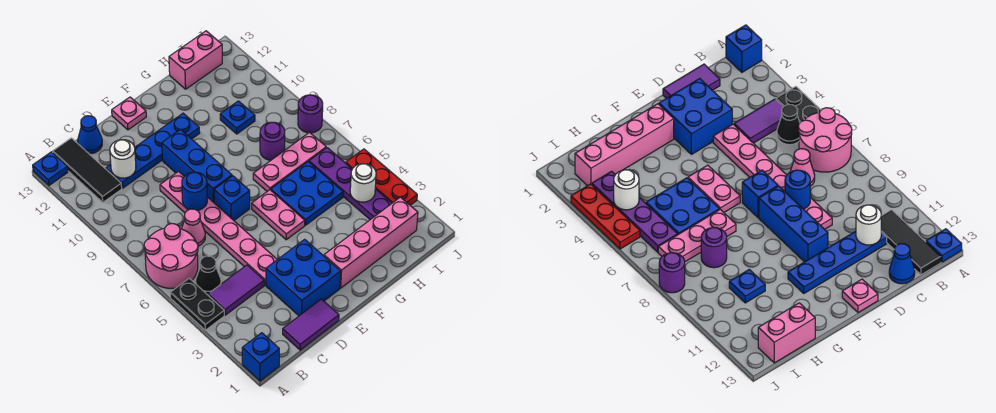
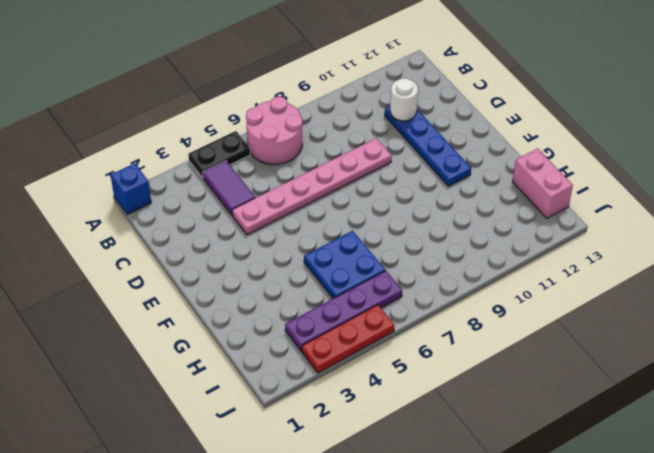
none -> blue 1x1 plate [33,152,68,185]
none -> black 1x1 cone [196,256,221,294]
none -> black 1x3 tile [53,138,122,202]

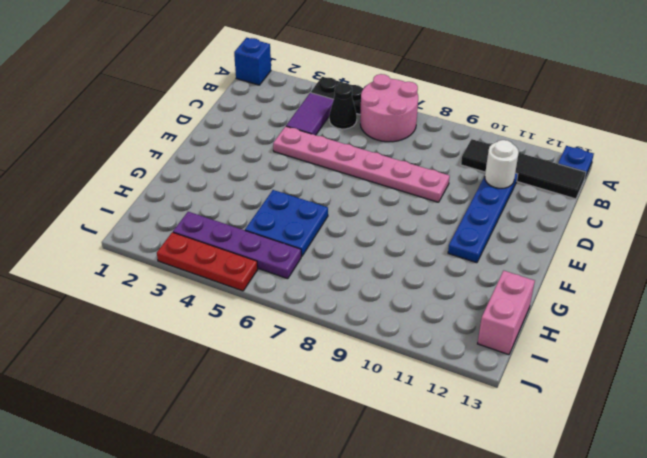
black 1x4 tile [461,139,586,199] -> black 1x3 tile [53,138,122,202]
none -> purple 1x2 tile [283,299,339,350]
none -> pink 1x1 cone [182,209,205,246]
none -> blue 1x1 cone [78,116,102,154]

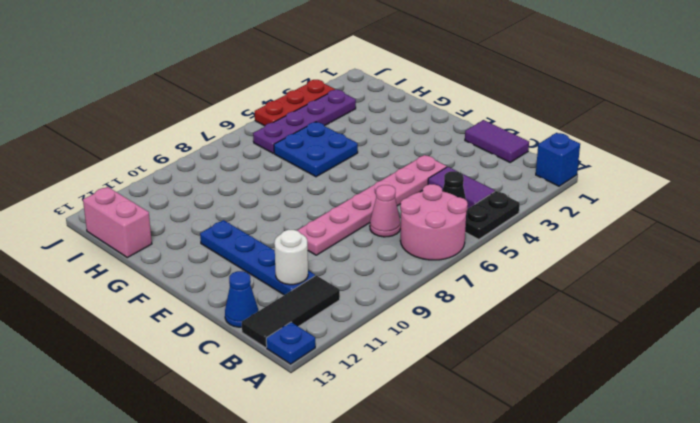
none -> blue 2x2 brick [266,239,341,316]
none -> blue 1x1 brick [214,176,250,220]
none -> blue 1x3 brick [162,129,232,202]

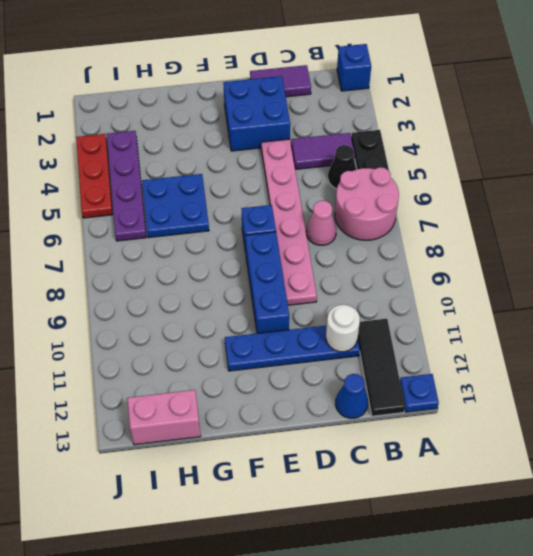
none -> pink 1x1 plate [112,97,146,130]
none -> pink 1x4 brick [324,197,418,288]
none -> pink 1x2 plate [252,190,305,240]

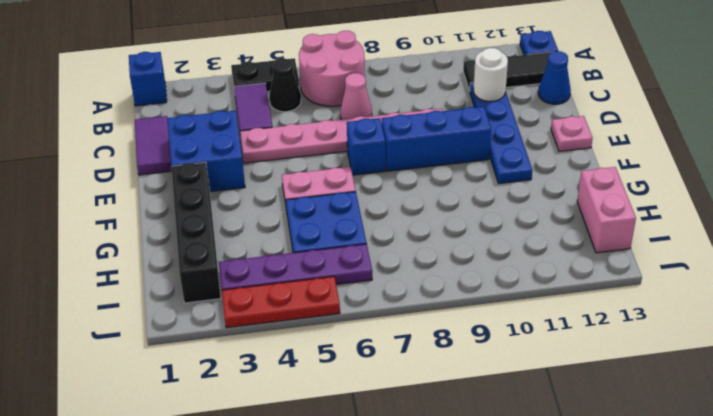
black 1x4 brick [171,162,221,303] -> pink 1x4 brick [324,197,418,288]
none -> pink 1x3 plate [253,132,326,191]
none -> purple 1x1 round brick [260,122,285,160]
none -> blue 1x1 plate [220,101,255,134]

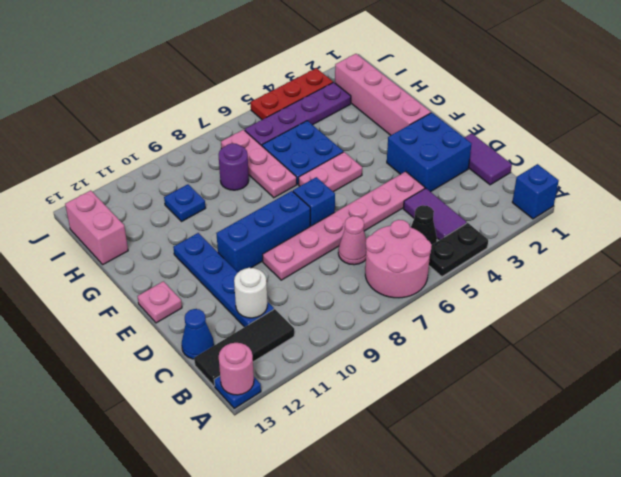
pink 1x1 round brick [219,343,254,395] -> none
none -> purple 1x1 round brick [298,95,323,133]
none -> blue 1x1 round brick [182,172,207,211]
none -> white 1x1 round brick [350,164,376,202]

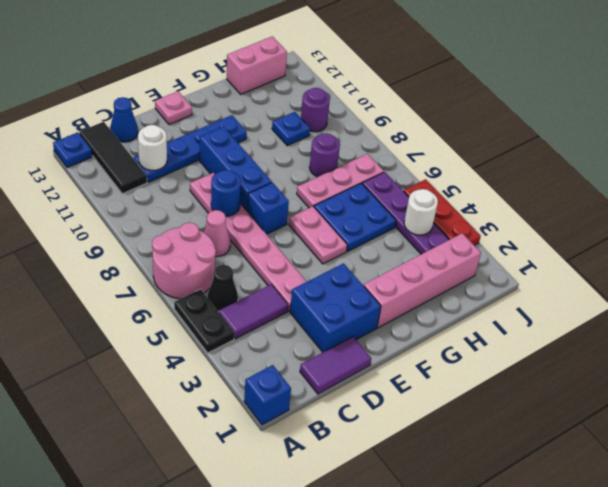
purple 1x1 round brick [301,88,330,132] -> purple 1x1 round brick moved to [298,95,323,133]

